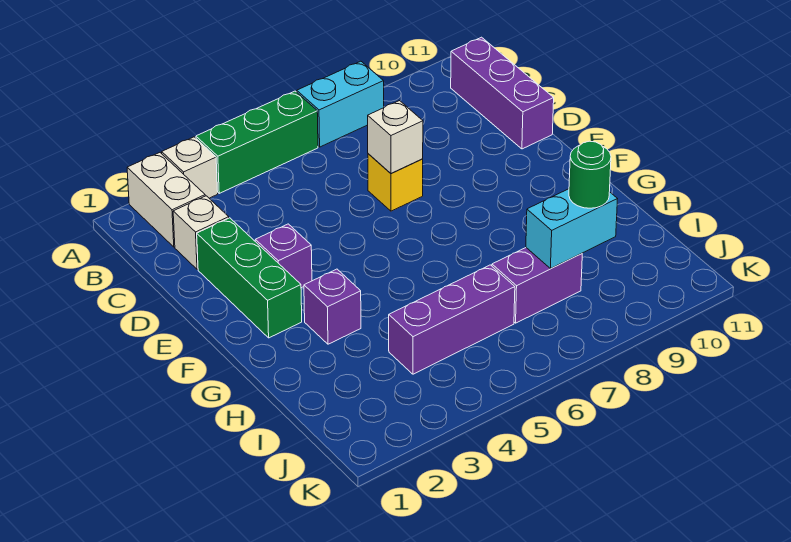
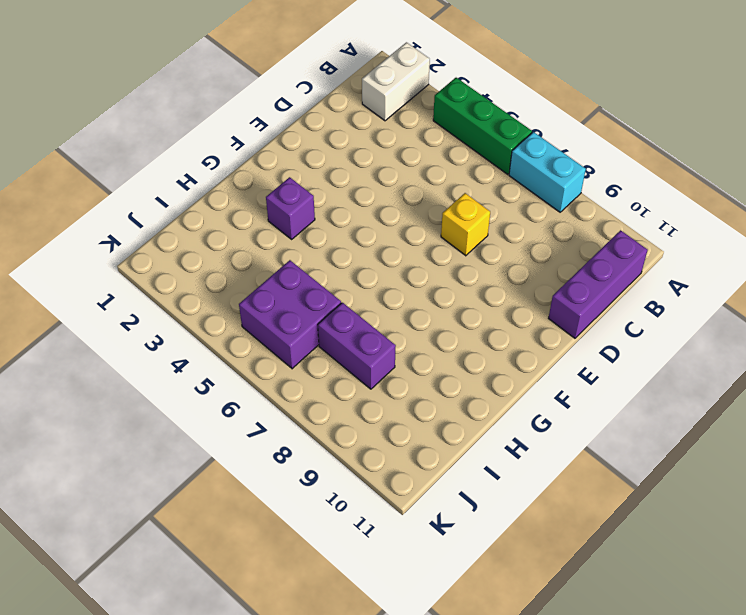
purple 2x2 brick [239,260,341,369] -> purple 1x3 brick [389,265,515,374]
none -> white 1x1 brick [162,137,218,198]
none -> white 1x1 brick [173,196,229,269]
none -> green 1x3 brick [197,218,302,338]

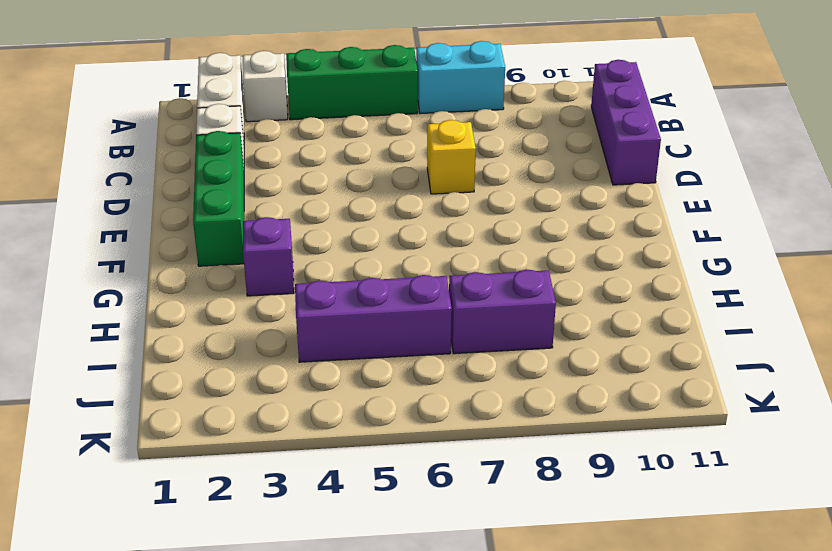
none -> purple 1x1 brick [255,224,312,288]
none -> white 1x1 brick [368,101,423,174]
none -> cyan 1x2 brick [526,189,617,269]

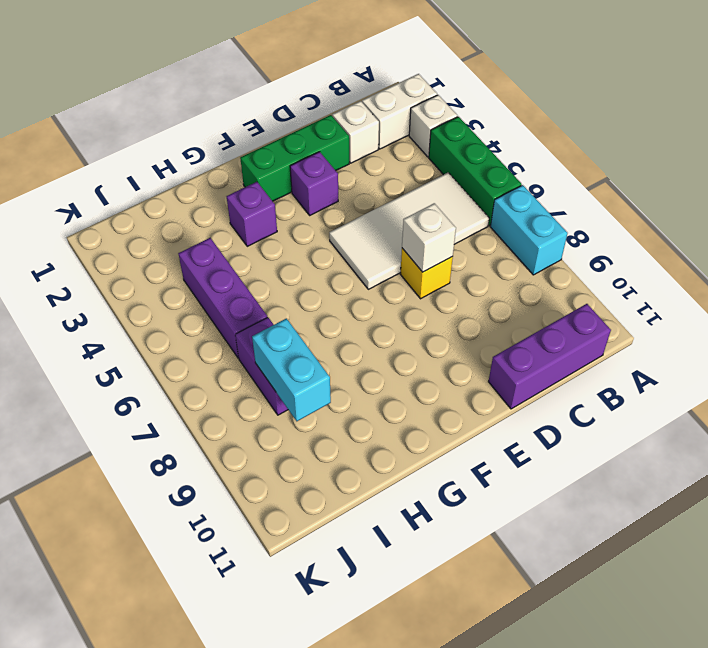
white 2x4 tile [329,173,489,289] -> none
none -> green 1x1 round brick [569,141,611,208]

